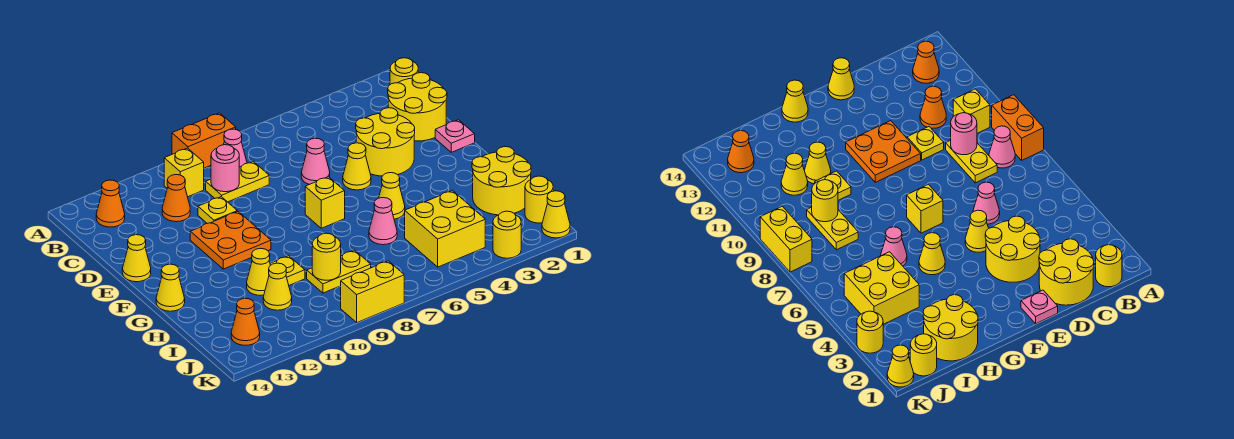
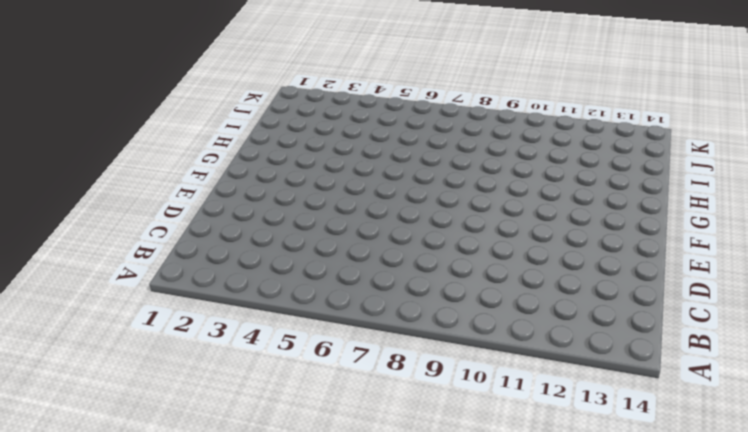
none -> orange 1x2 brick [172,113,236,168]
none -> yellow 1x1 round brick [390,58,418,85]
none -> pink 1x1 cone [224,129,247,167]
none -> yellow 1x1 brick [164,148,204,197]

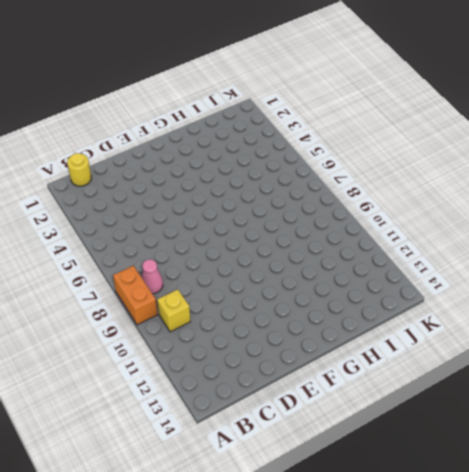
none -> orange 1x1 cone [96,180,125,227]
none -> yellow 2x2 round brick [388,73,447,141]
none -> yellow 1x2 plate [206,161,269,202]
none -> orange 1x1 cone [162,175,190,222]

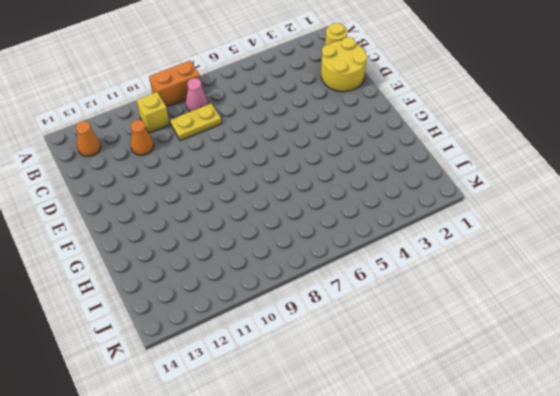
none -> yellow 2x2 round brick [356,108,415,176]
none -> pink 1x1 cone [301,138,330,184]
none -> yellow 1x1 plate [198,197,237,223]
none -> pink 1x1 plate [435,120,475,152]

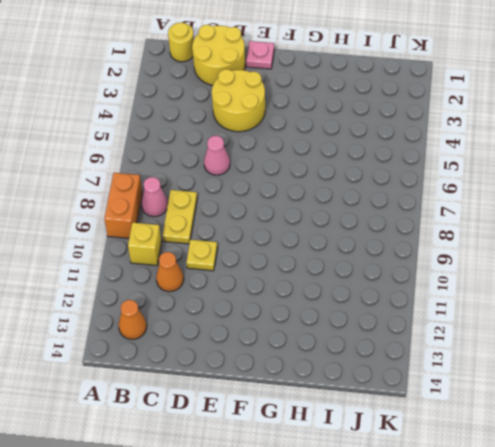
none -> yellow 1x1 cone [343,143,371,190]
none -> orange 2x2 plate [190,211,271,269]
none -> yellow 1x1 cone [122,235,151,282]
none -> yellow 1x1 brick [305,177,345,228]

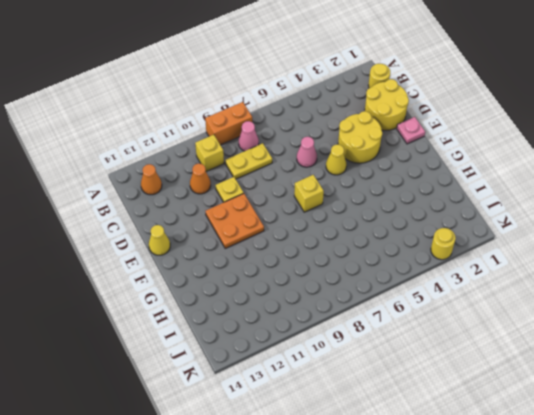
none -> yellow 1x1 cone [379,173,405,219]
none -> yellow 1x1 cone [156,264,185,311]
none -> yellow 2x2 round brick [472,147,531,215]
none -> pink 1x1 cone [369,198,397,245]

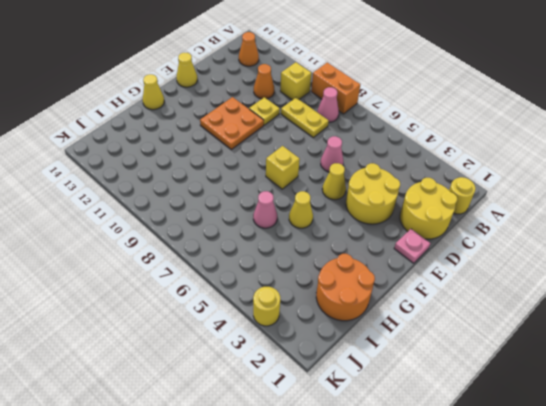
orange 2x2 round brick [316,254,375,321] -> yellow 2x2 round brick [472,147,531,215]
none -> yellow 1x1 plate [270,256,305,285]
none -> yellow 1x1 cone [247,249,270,296]
none -> yellow 2x2 brick [405,191,485,267]
none -> yellow 1x2 plate [307,250,371,293]

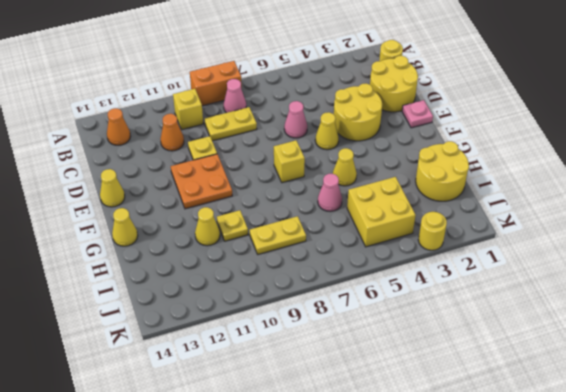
none -> yellow 1x1 cone [263,263,292,310]
none -> yellow 1x1 round brick [525,176,553,223]
none -> orange 1x1 cone [231,298,260,345]
none -> yellow 1x1 cone [542,191,570,238]

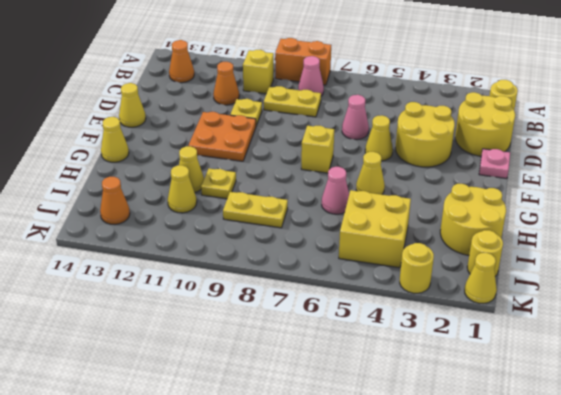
none -> yellow 1x2 brick [341,261,404,322]
none -> pink 1x1 round brick [211,145,239,192]
none -> yellow 1x1 round brick [312,233,341,280]

